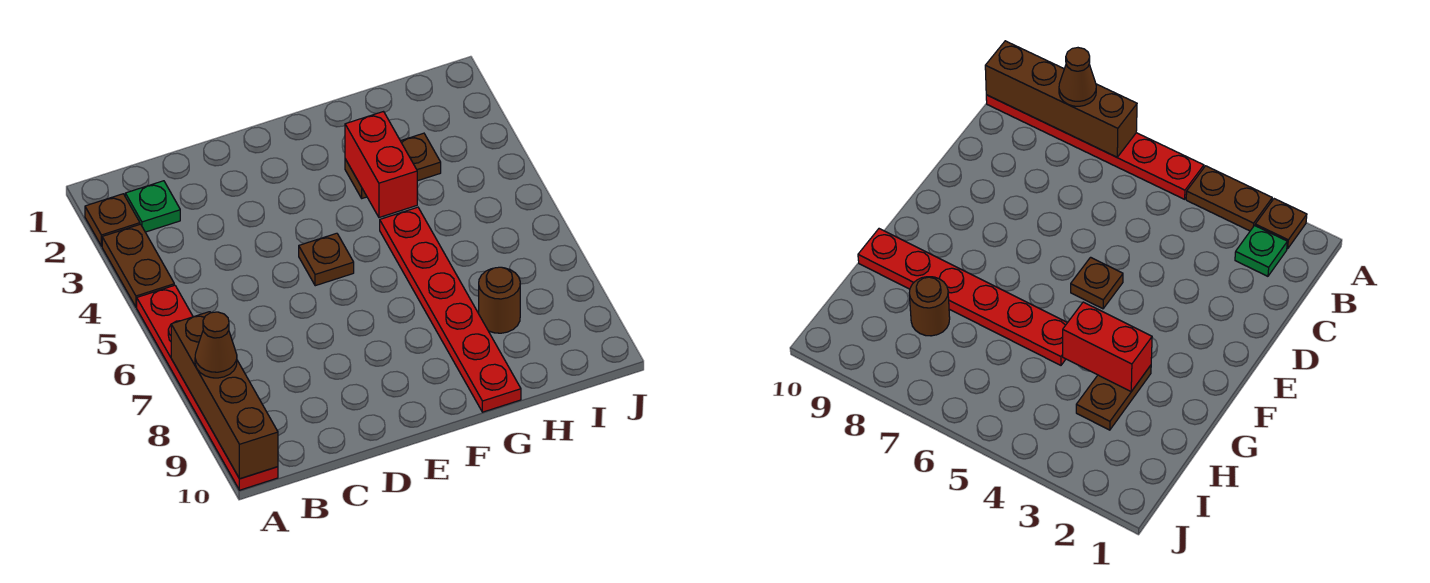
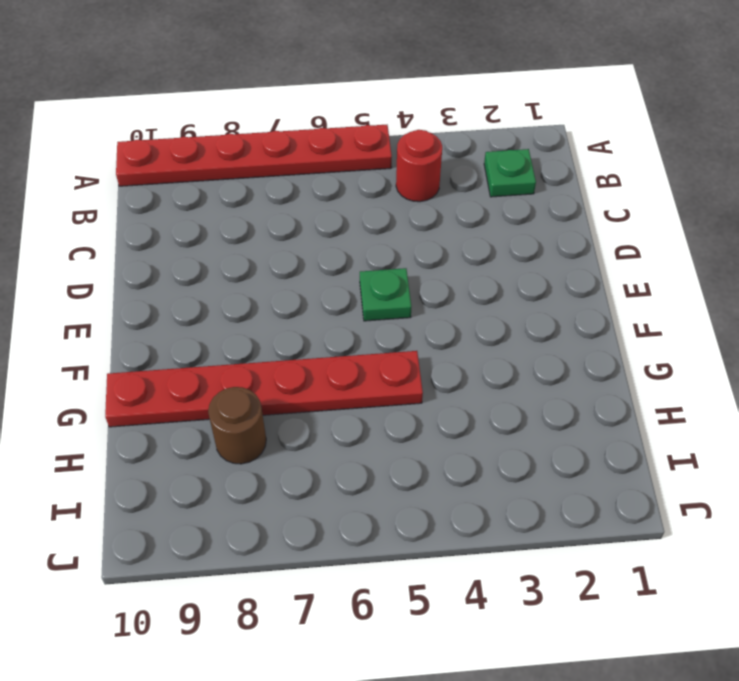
red 1x1 round brick [396,130,442,202] -> none
green 1x1 plate [360,268,411,321] -> brown 1x1 plate [299,233,354,286]
none -> brown 1x1 plate [85,194,140,246]
none -> brown 1x2 plate [102,224,174,307]

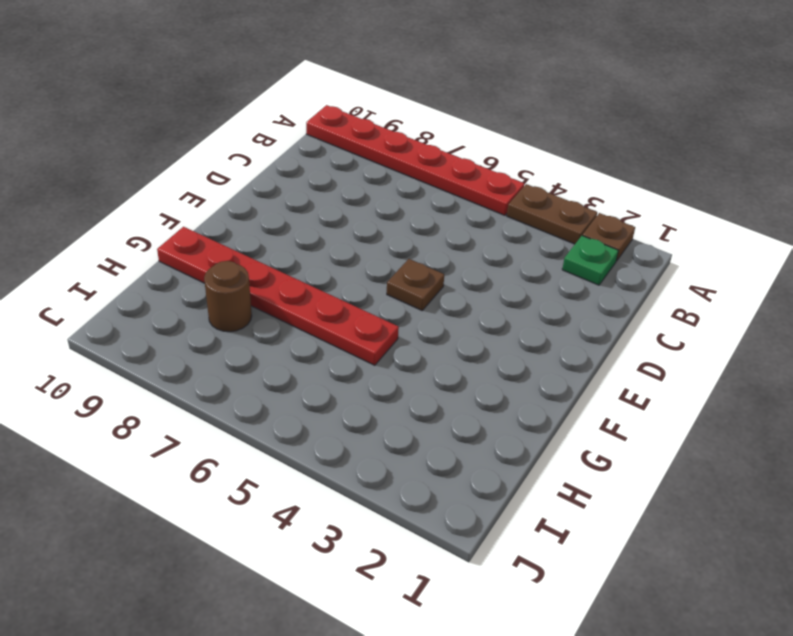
none -> brown 1x2 plate [345,133,441,198]
none -> brown 1x4 brick [171,312,278,479]

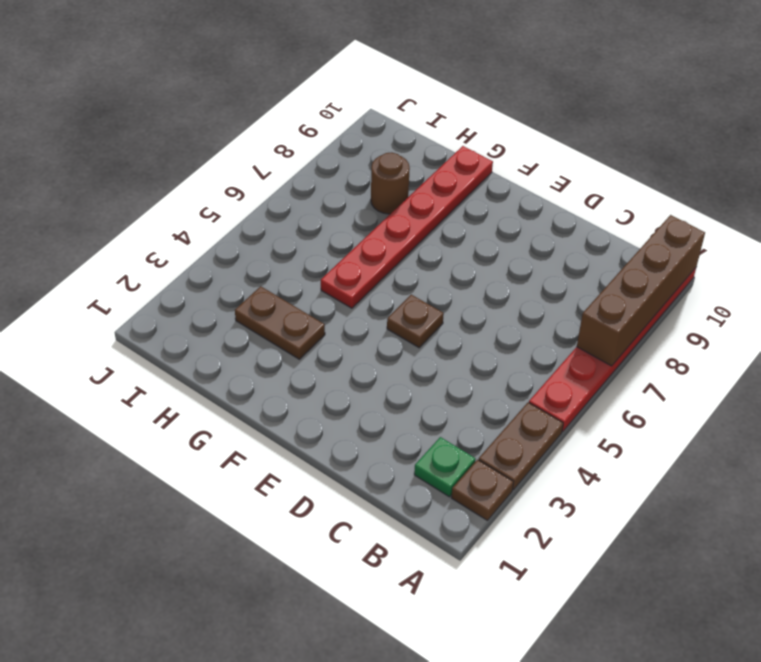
none -> red 1x2 brick [345,112,417,217]
none -> brown 1x1 cone [195,312,237,378]

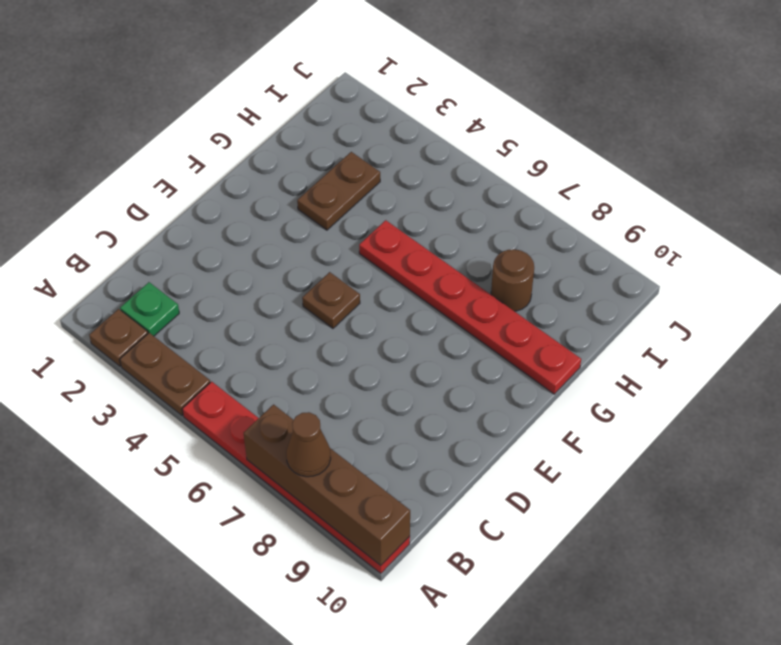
none -> red 1x2 brick [345,112,417,217]

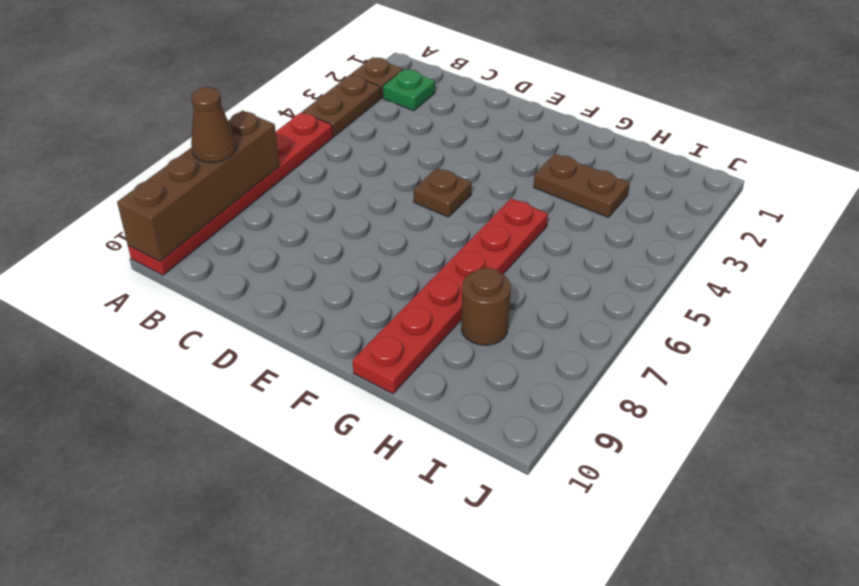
none -> red 1x2 brick [345,112,417,217]

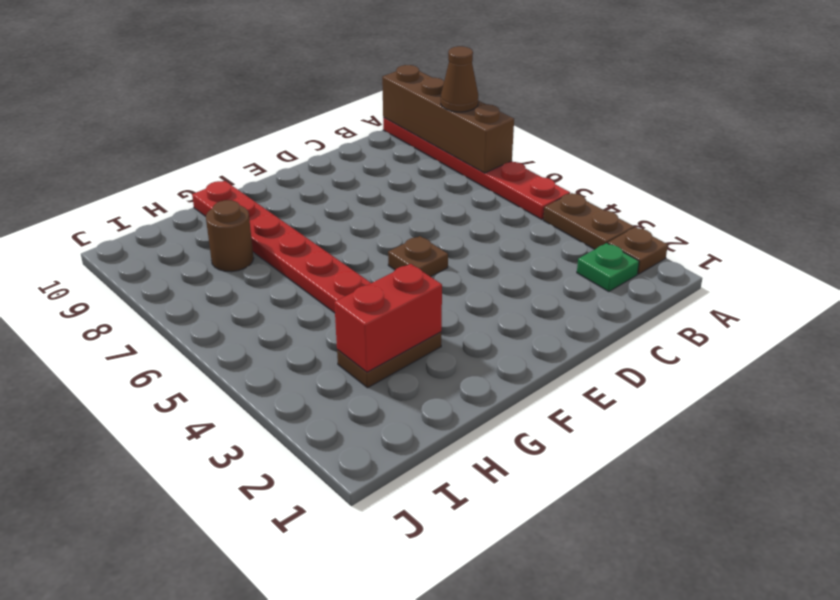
red 1x2 brick [334,264,442,372] -> red 1x2 brick turned to [345,112,417,217]

